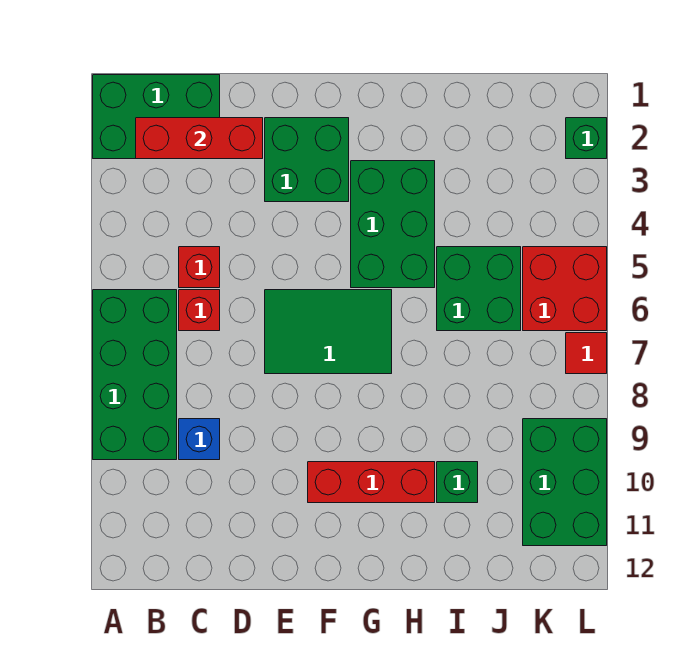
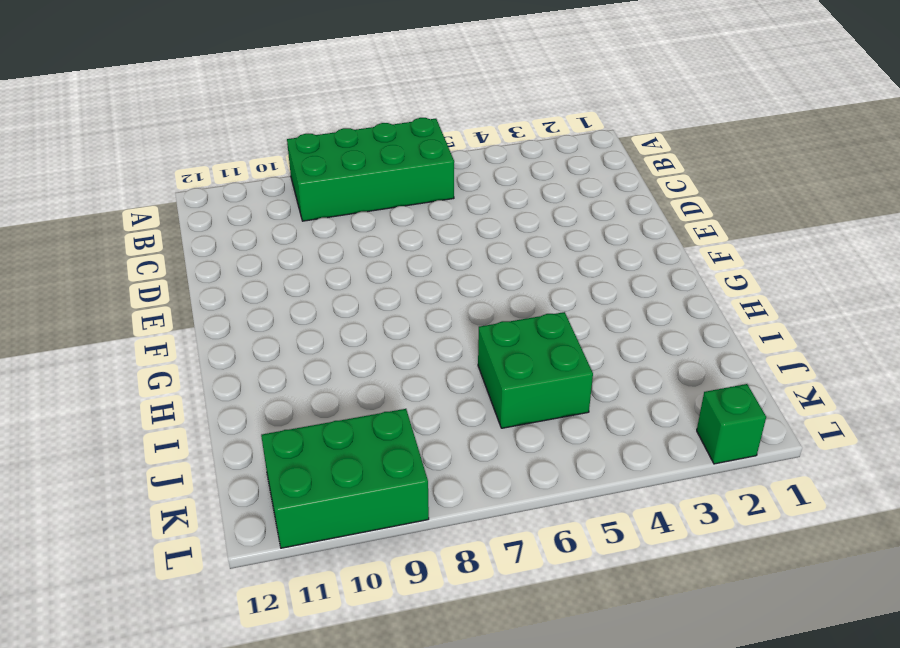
none -> green 2x3 brick [93,75,220,159]
none -> red 1x1 brick [179,247,220,288]
none -> red 1x1 brick [179,290,220,331]

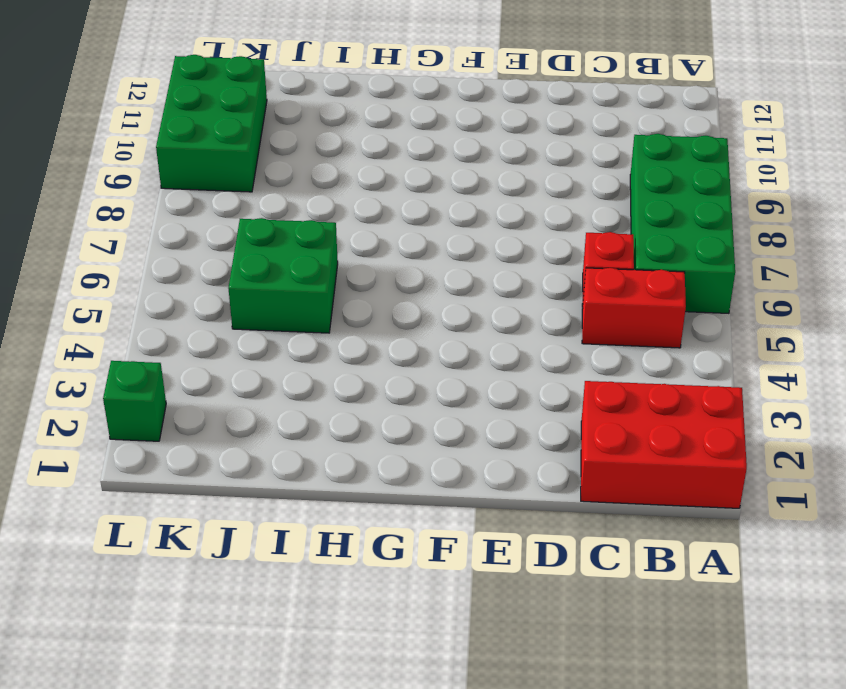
red 2x3 brick [581,381,747,508] -> green 2x3 brick [93,75,220,159]
red 1x2 brick [582,268,686,348] -> red 1x1 brick [179,247,220,288]
none -> blue 1x1 brick [179,419,220,460]
none -> green 2x2 brick [265,118,349,202]
none -> green 2x3 tile [265,290,392,374]

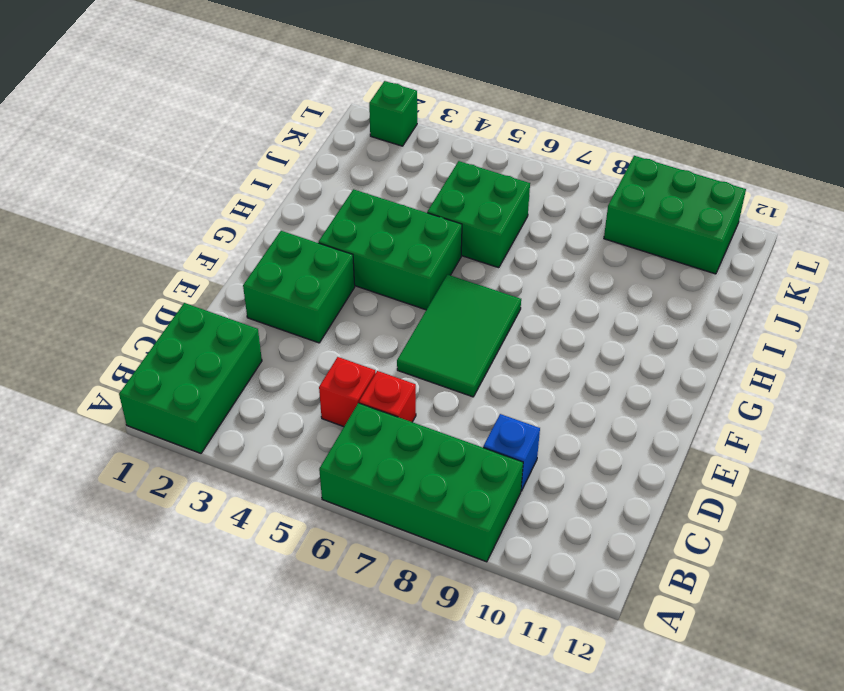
none -> red 1x3 brick [308,462,435,503]
none -> green 1x1 brick [437,462,478,503]
none -> red 2x2 brick [523,247,607,331]

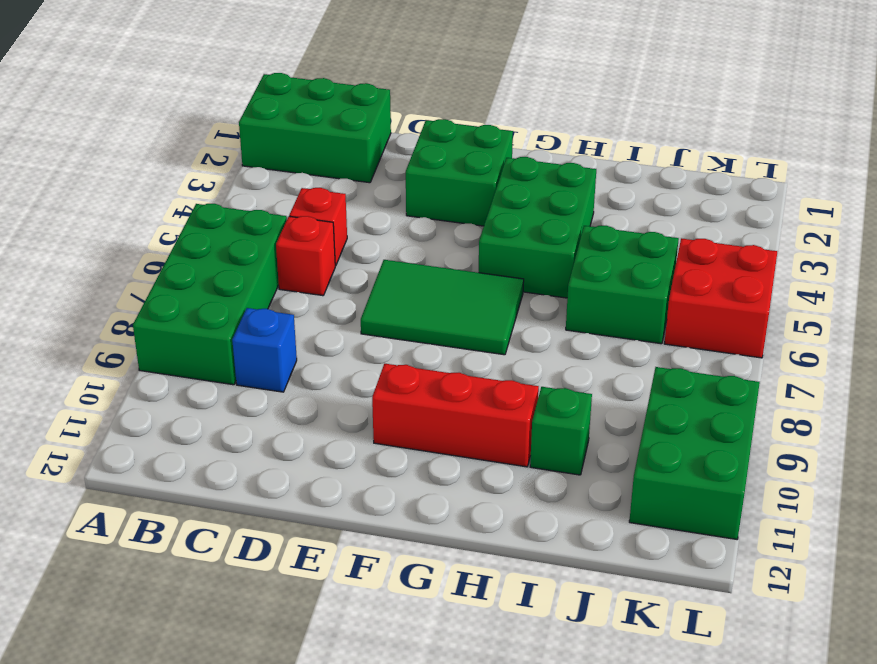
none -> green 1x1 brick [566,118,607,159]
none -> red 1x1 tile [566,333,607,374]
none -> red 1x3 brick [136,118,263,159]

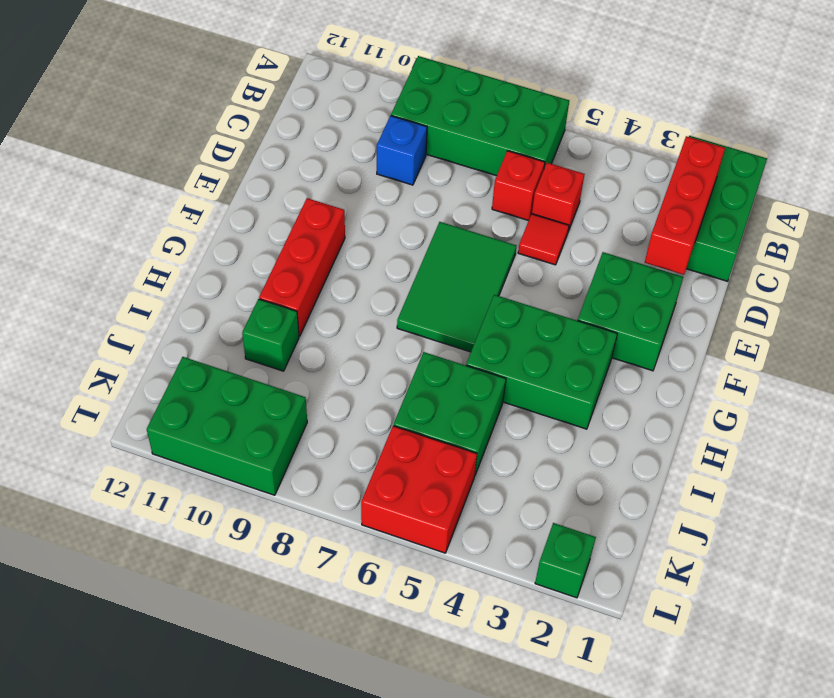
red 1x1 tile [518,214,569,265] -> red 1x1 tile moved to [566,333,607,374]

